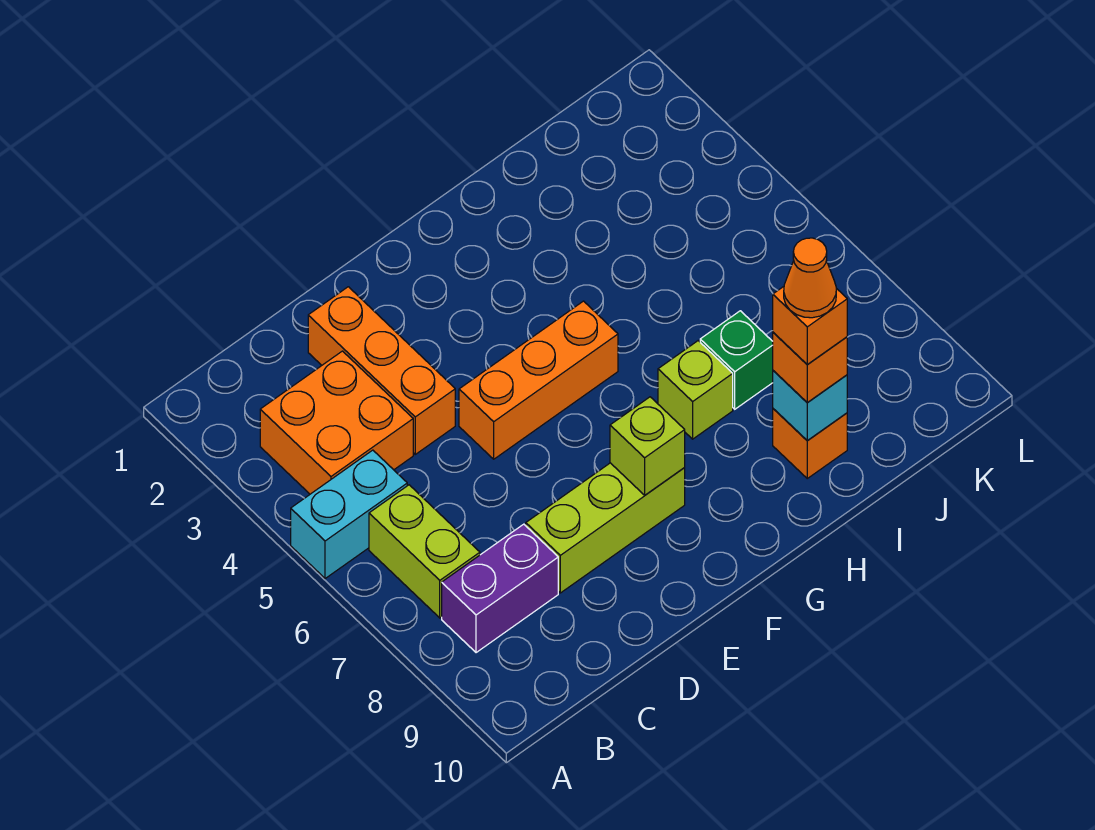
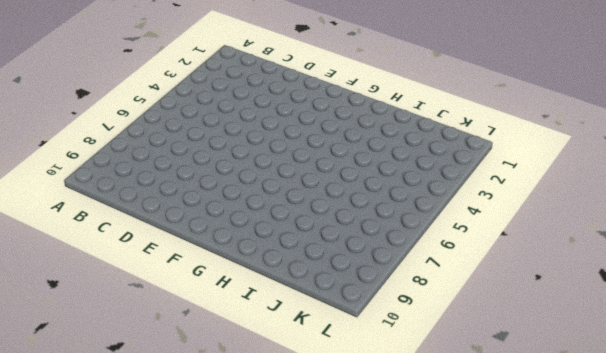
none -> cyan 1x2 brick [291,450,407,579]
none -> orange 2x2 brick [260,351,413,494]
none -> lime 1x2 brick [369,485,480,618]

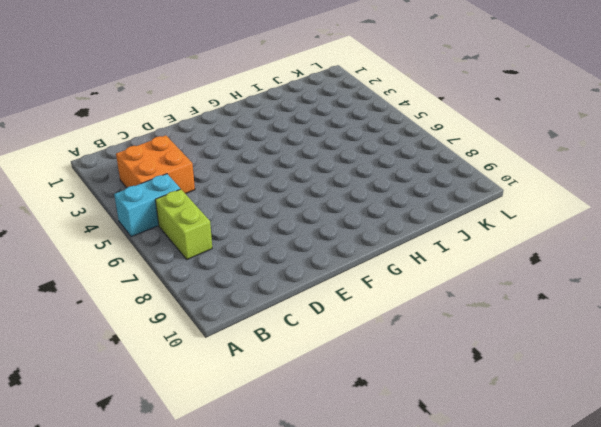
none -> purple 1x2 brick [442,524,558,653]
none -> orange 1x3 brick [308,287,455,454]
none -> lime 1x3 brick [526,463,685,593]

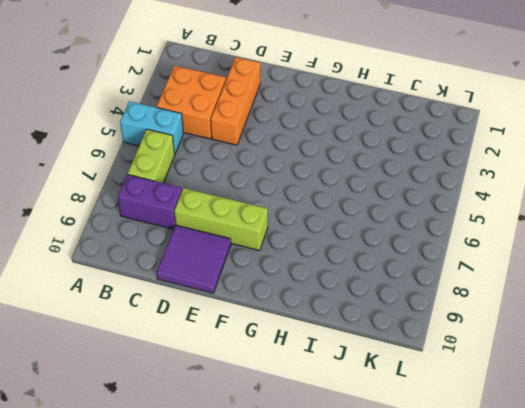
purple 2x2 tile [156,225,231,293] -> none
none -> orange 1x3 brick [459,301,618,459]
none -> lime 1x1 brick [658,341,733,439]
none -> green 1x1 brick [700,311,773,409]

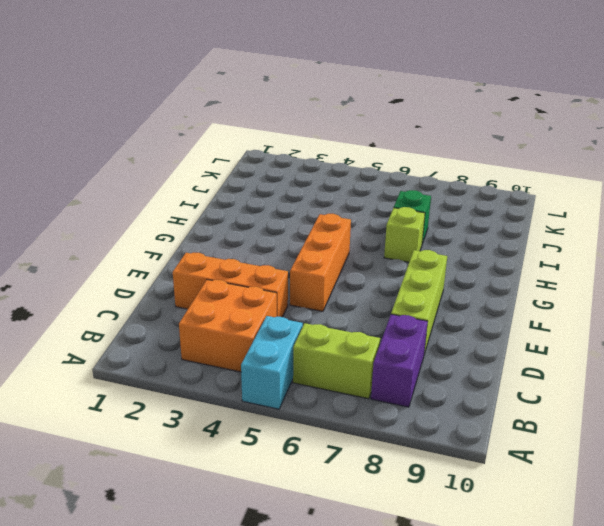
none -> orange 1x1 brick [773,409,847,478]
none -> lime 1x1 brick [610,397,685,495]
none -> cyan 1x1 brick [773,371,847,441]

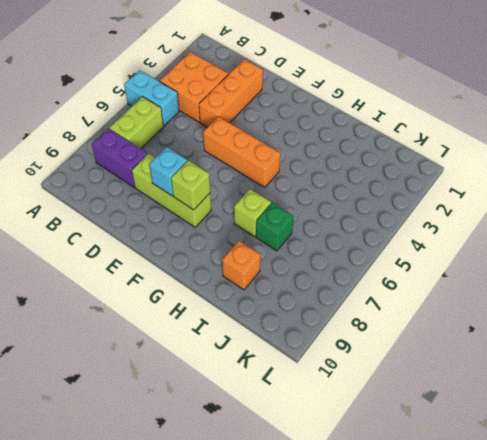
cyan 1x1 brick [149,147,187,196] -> cyan 1x1 brick moved to [773,371,847,441]
none -> orange 1x1 brick [773,332,847,403]
none -> orange 1x1 brick [773,287,847,365]
none -> orange 1x1 cone [784,238,836,318]

